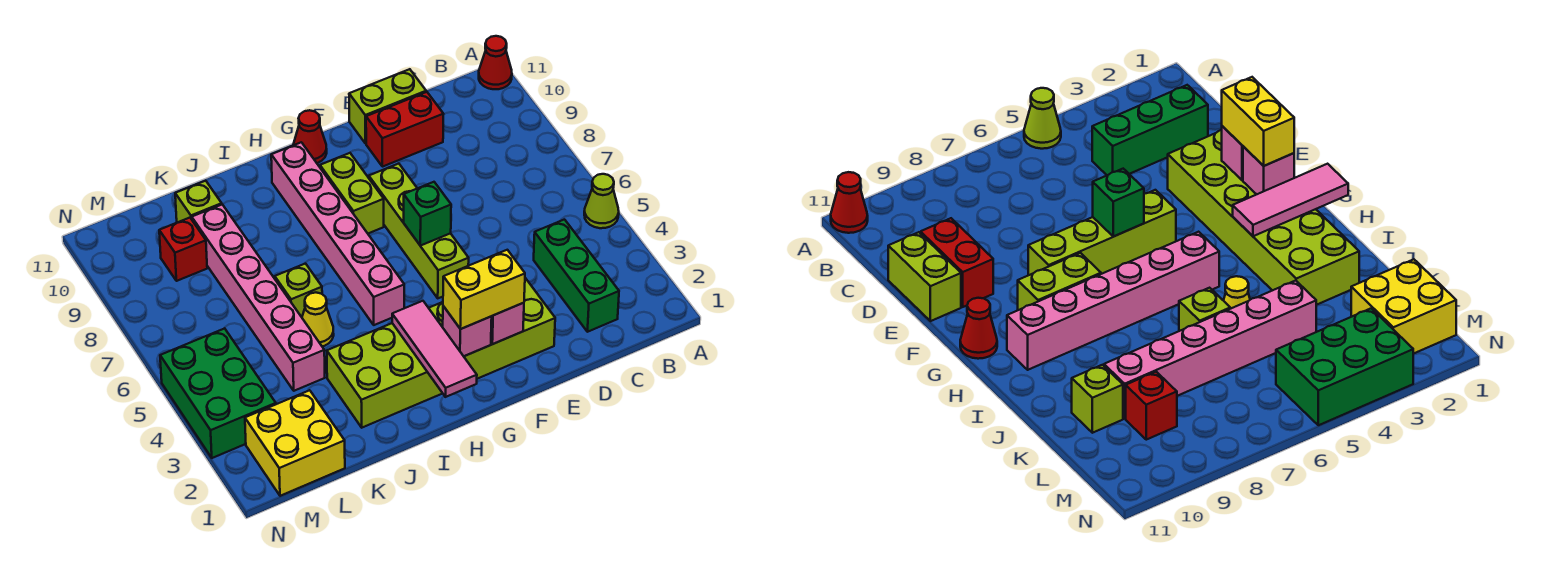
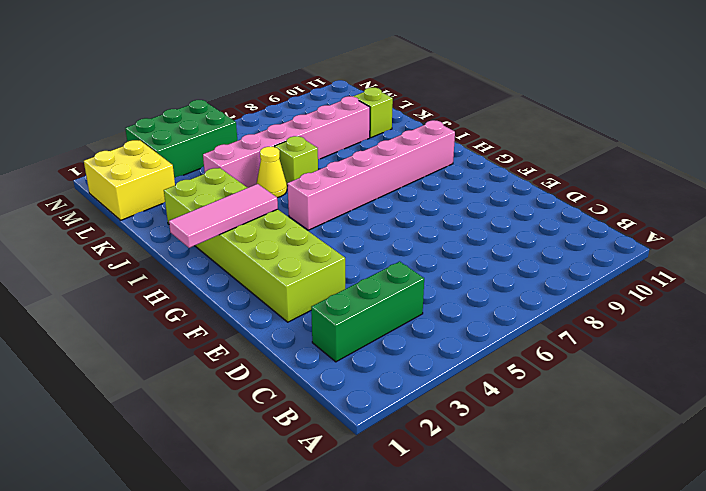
none -> lime 1x1 cone [584,174,619,228]
none -> red 1x1 cone [479,36,512,89]
none -> red 1x2 brick [366,92,443,167]

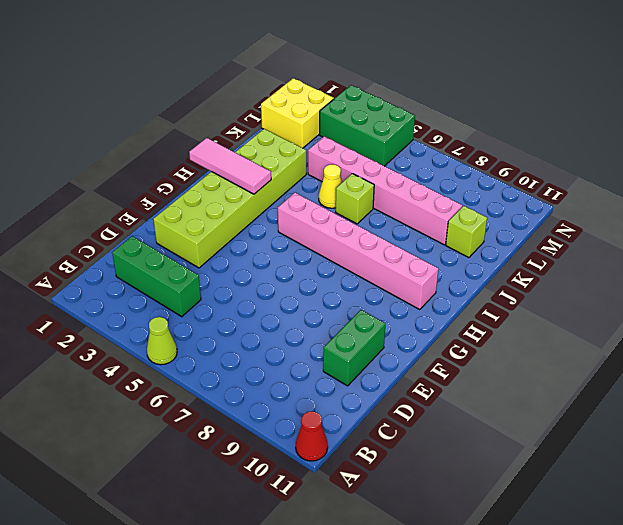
green 1x2 brick [323,310,385,386] -> red 1x2 brick [366,92,443,167]
none -> lime 1x2 brick [349,69,426,144]
none -> lime 1x4 brick [369,164,469,298]
none -> lime 1x2 brick [320,153,384,233]

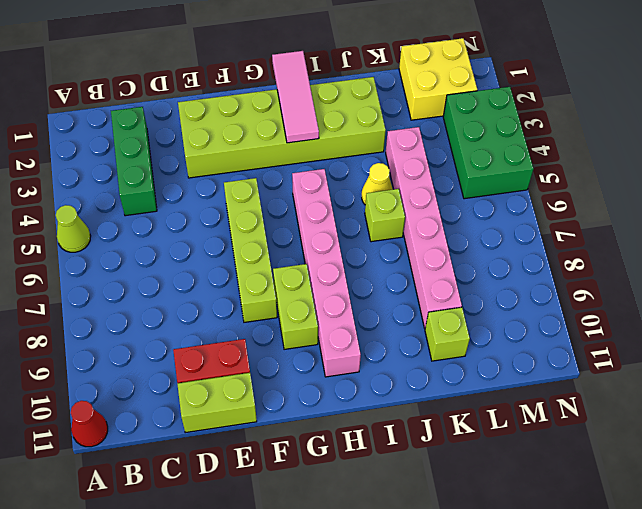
none -> red 1x1 cone [293,110,327,163]
none -> red 1x1 brick [159,218,207,281]
none -> pink 1x1 brick [491,303,524,344]

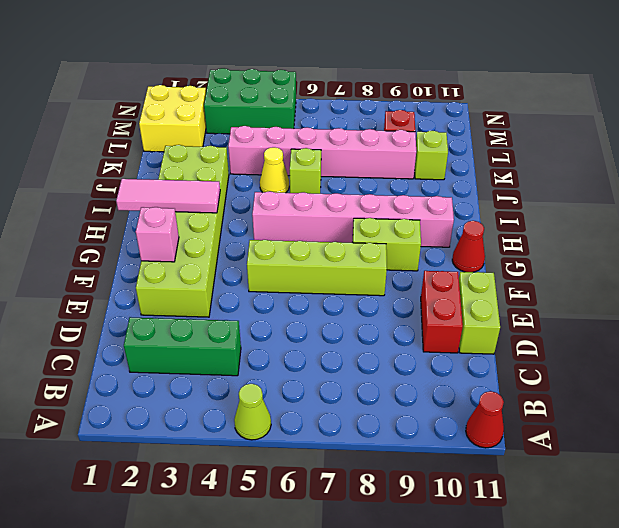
none -> green 1x1 brick [404,182,451,246]
none -> pink 1x1 brick [443,306,492,356]
none -> yellow 1x2 brick [443,250,525,329]

